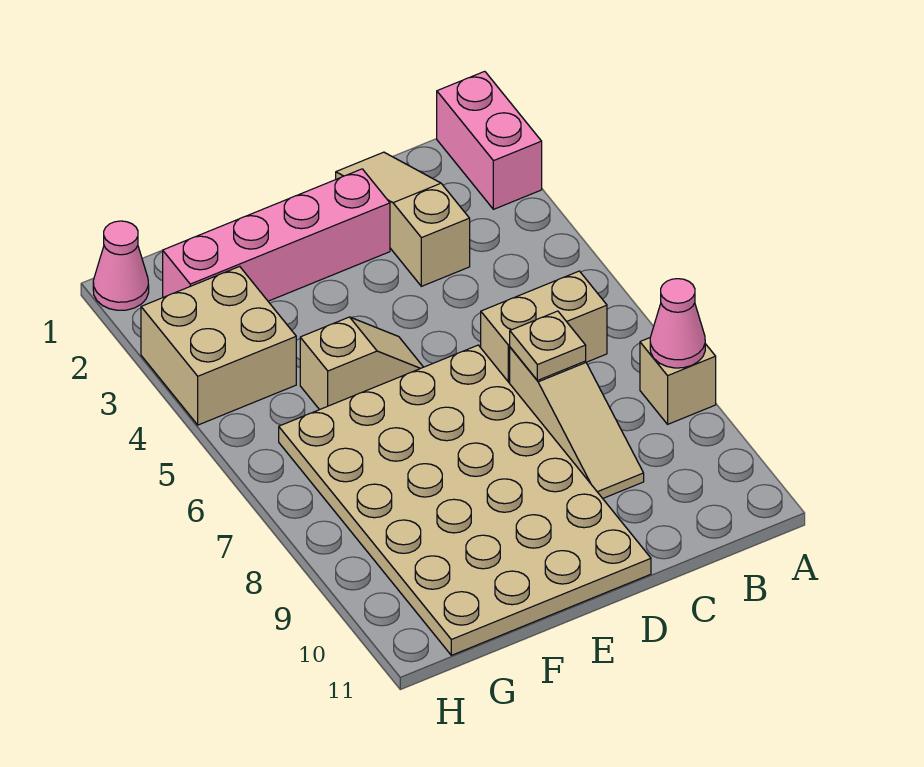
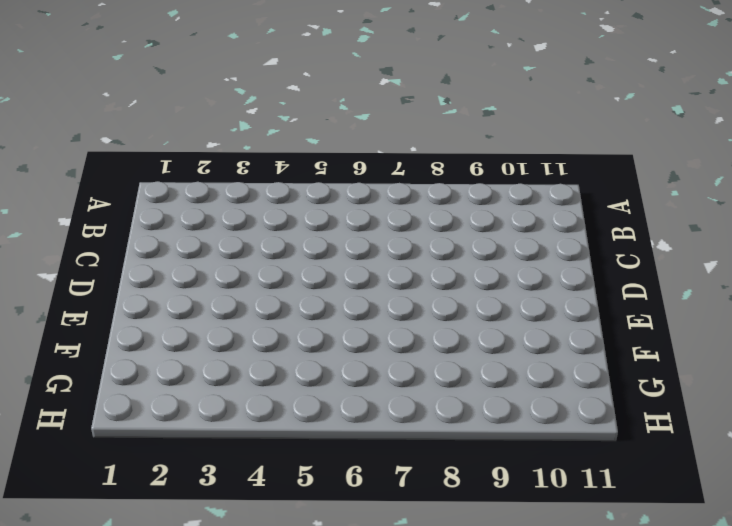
none -> pink 1x2 brick [437,71,542,209]
none -> tan 1x1 brick [640,338,716,424]
none -> tan 1x2 brick [481,271,607,383]

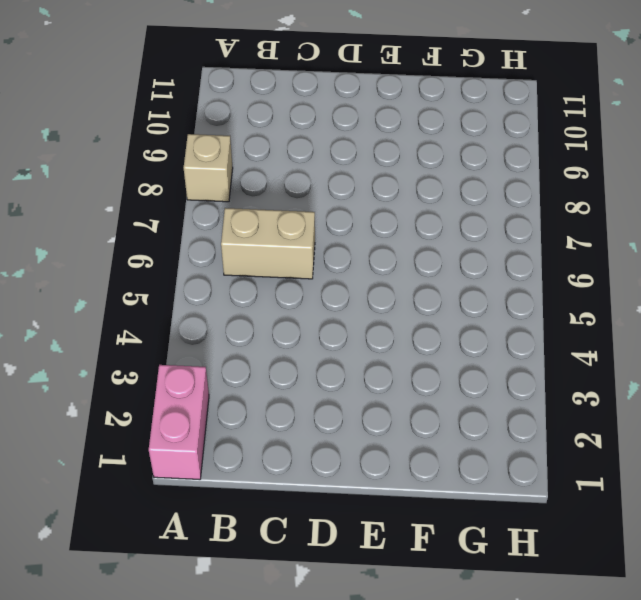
none -> tan 1x3 slope [336,152,470,286]
none -> tan 1x3 slope [510,347,644,498]
none -> pink 1x4 brick [163,169,390,301]

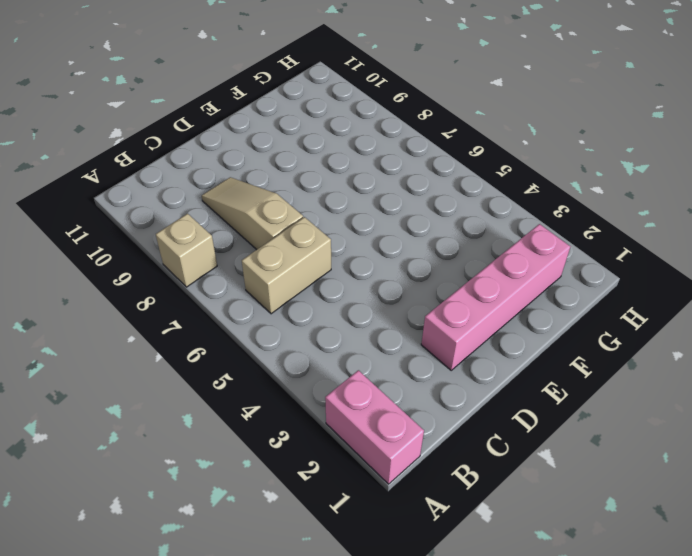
none -> tan 1x3 slope [336,152,470,286]
none -> tan 4x6 plate [279,345,651,655]
none -> tan 1x2 slope [300,317,423,410]

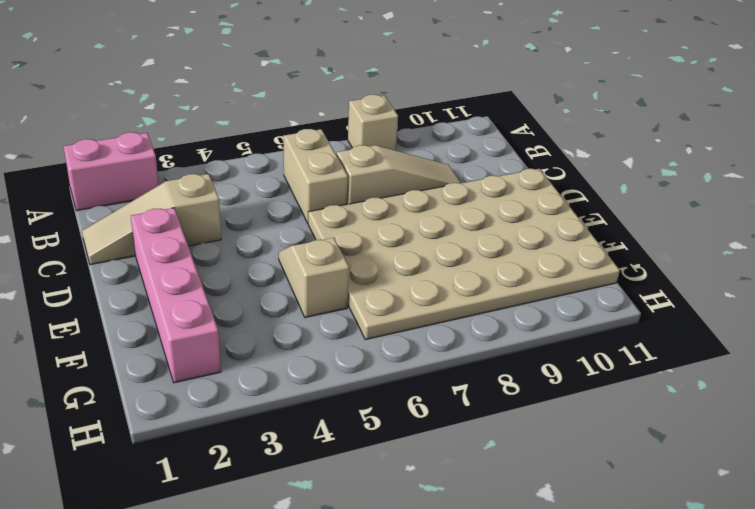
none -> tan 2x2 brick [141,266,296,425]
none -> pink 1x1 cone [93,221,149,310]
none -> pink 1x1 cone [650,279,705,368]

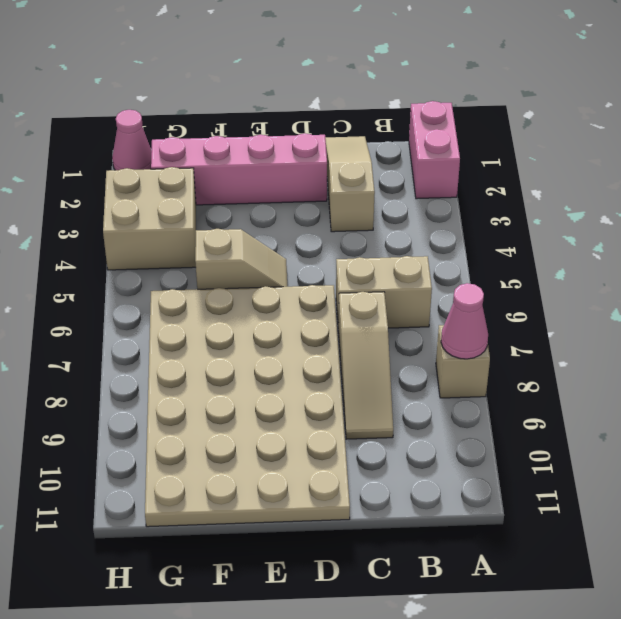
none -> tan 1x1 plate [510,311,586,380]

